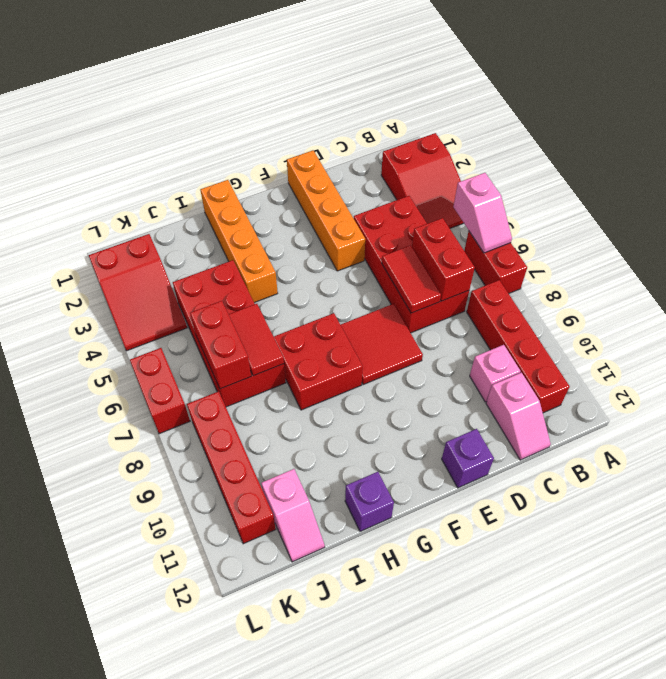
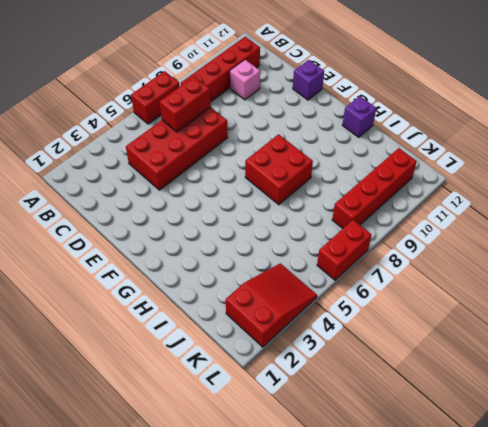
none -> red 2x3 slope [381,133,464,228]
none -> pink 1x2 slope [486,373,551,460]
none -> orange 1x4 brick [287,150,365,271]

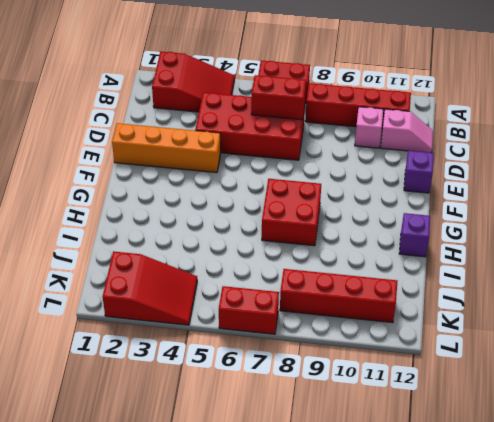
none -> red 2x2 tile [341,304,423,385]
none -> orange 1x4 brick [200,180,278,303]
none -> red 2x4 brick [173,260,286,407]

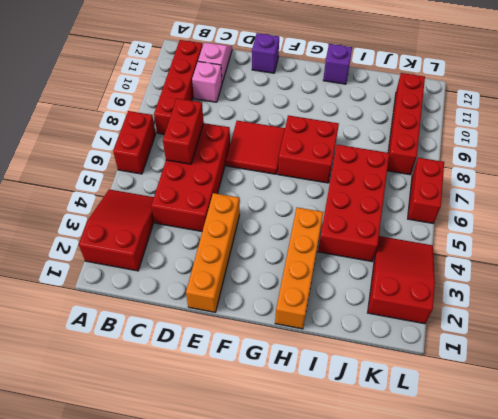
none -> pink 1x2 slope [261,469,325,562]
none -> pink 1x2 slope [453,173,512,253]
none -> red 1x2 tile [382,245,441,313]

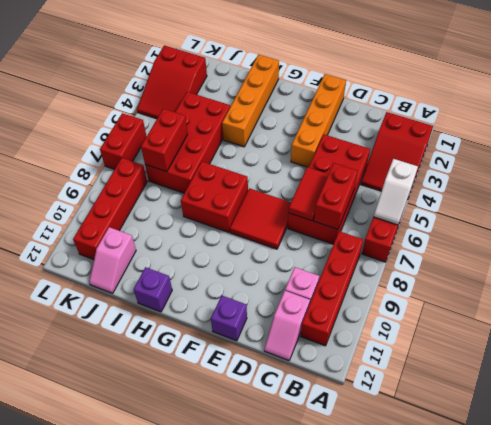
white 1x2 slope [374,159,418,225] -> pink 1x2 slope [453,173,512,253]
none -> red 1x2 tile [229,304,284,376]

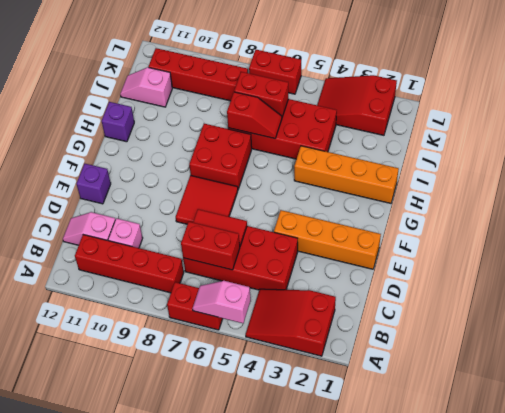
red 1x2 slope [227,92,282,139] -> red 1x2 tile [229,304,284,376]

